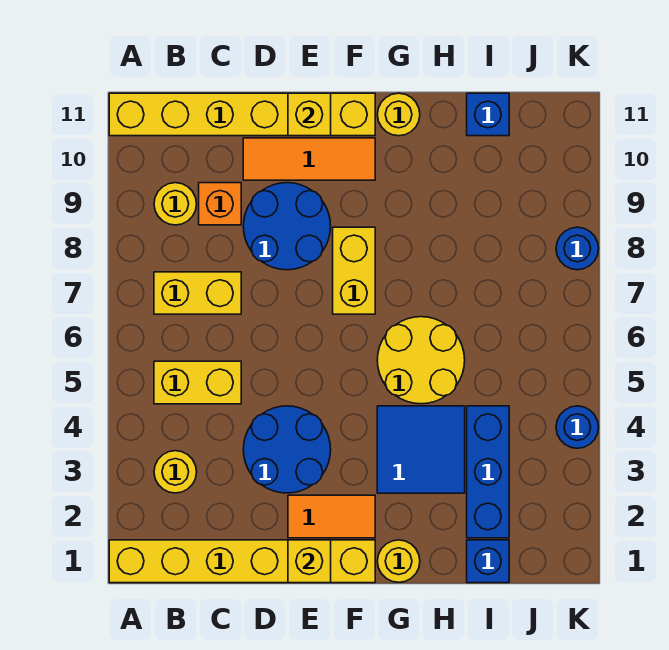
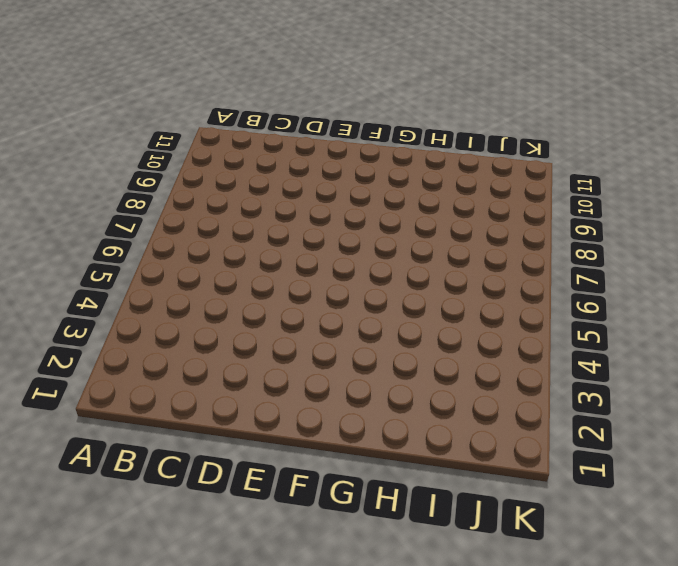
none -> yellow 1x6 brick [109,540,375,583]
none -> yellow 1x6 brick [109,93,375,136]
none -> yellow 1x1 round brick [154,451,197,493]

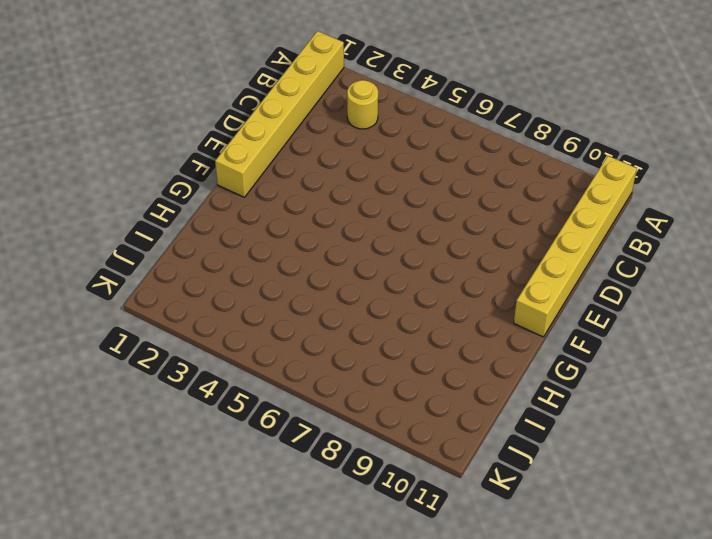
none -> yellow 1x2 brick [154,361,241,404]
none -> yellow 1x2 brick [154,272,241,314]
none -> yellow 1x1 round brick [154,183,197,225]

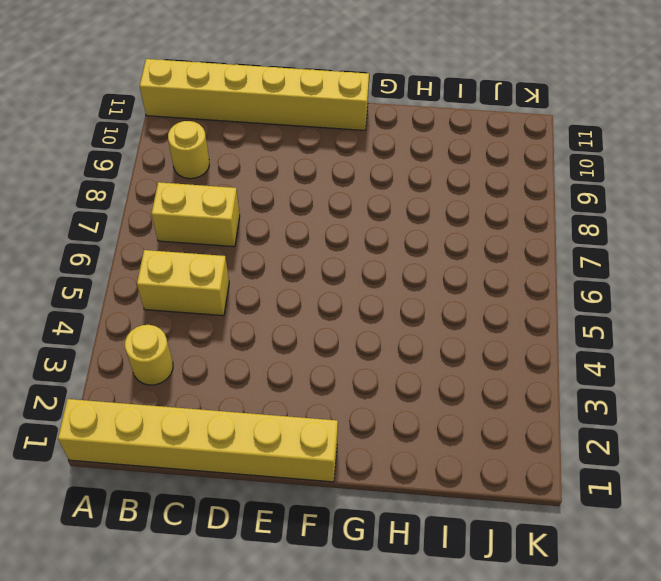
none -> orange 1x1 brick [199,183,241,225]
none -> blue 2x2 round brick [243,406,331,493]
none -> blue 2x2 round brick [243,183,331,270]

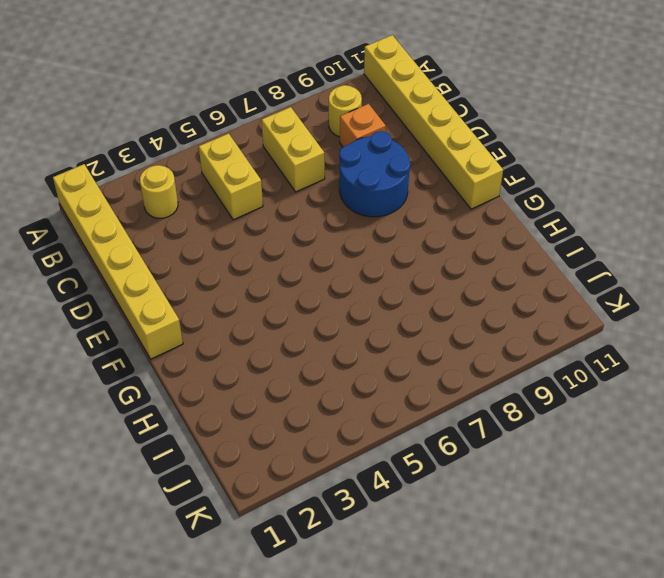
none -> blue 2x2 round brick [243,406,331,493]
none -> orange 1x3 tile [243,138,375,180]
none -> orange 1x2 tile [288,495,375,538]

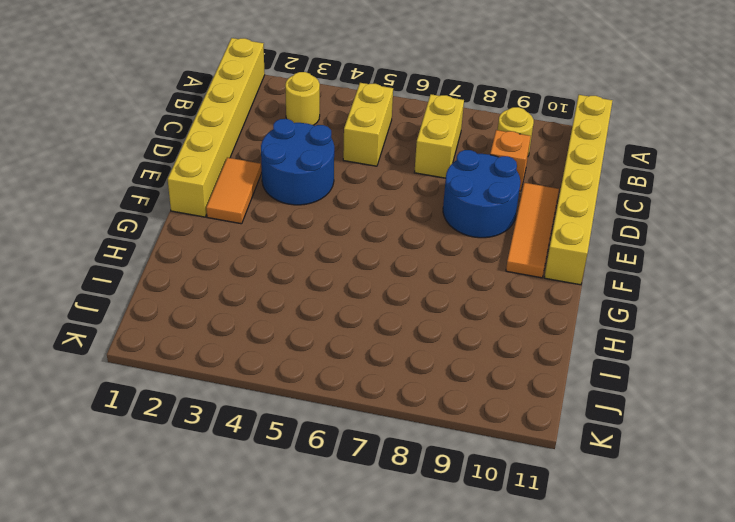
none -> yellow 1x2 brick [333,227,375,314]
none -> yellow 1x1 round brick [377,540,420,582]
none -> blue 2x2 tile [377,406,465,493]

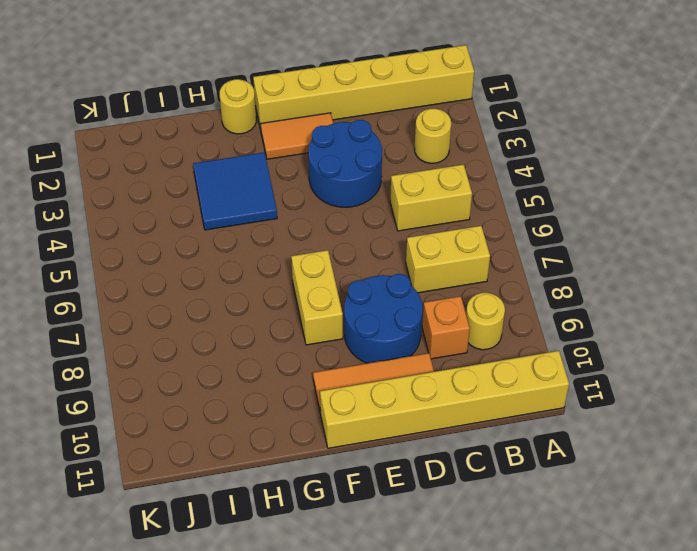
none -> yellow 2x2 round brick [377,317,465,404]
none -> yellow 1x1 round brick [377,93,420,136]
none -> blue 1x1 brick [467,540,509,583]

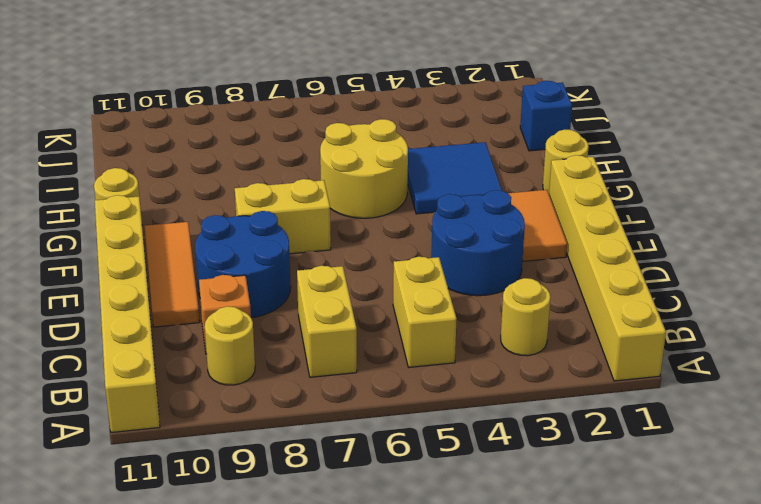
none -> blue 1x3 brick [467,406,509,538]
none -> blue 1x1 brick [467,93,509,136]
none -> blue 1x1 round brick [556,406,599,448]

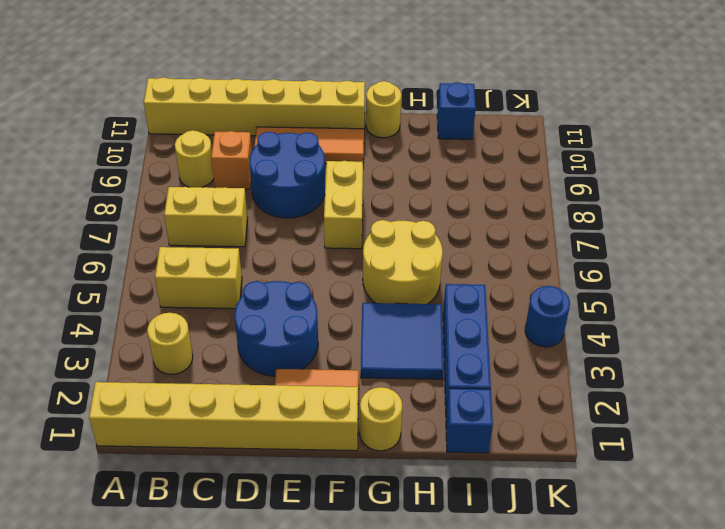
none -> blue 1x1 round brick [556,227,599,270]
none -> yellow 1x1 brick [288,540,331,583]
none -> yellow 1x1 brick [288,93,331,136]

